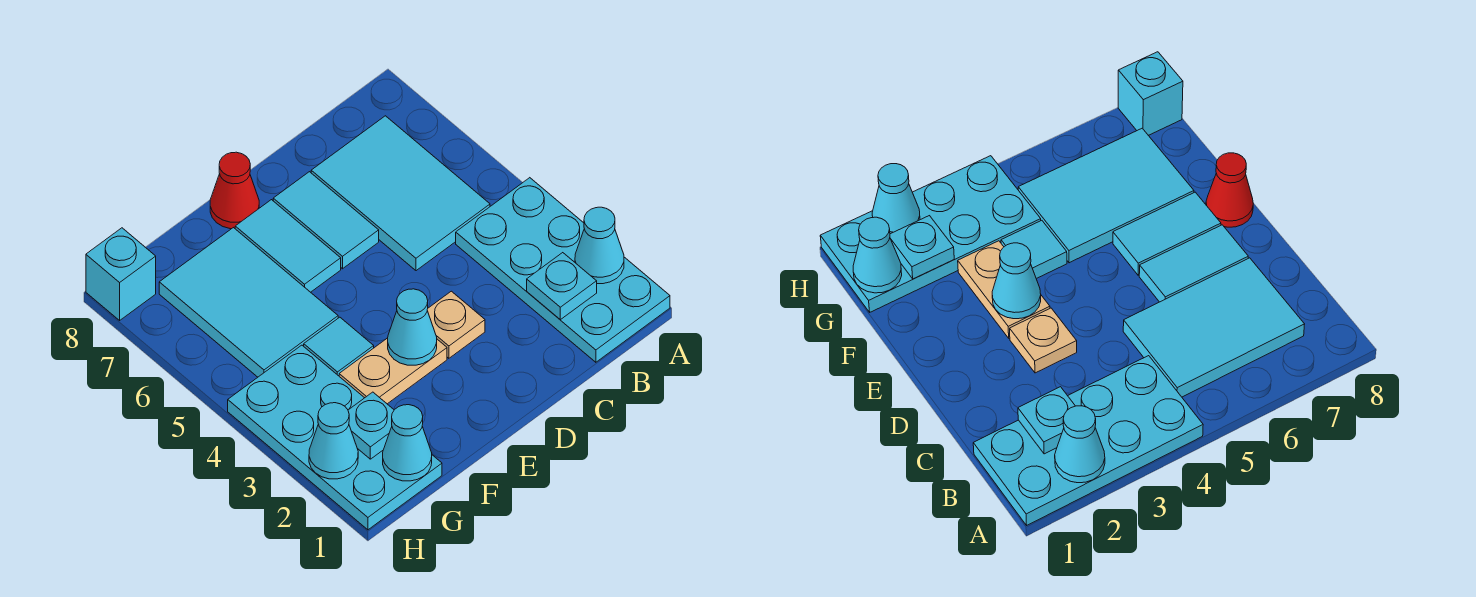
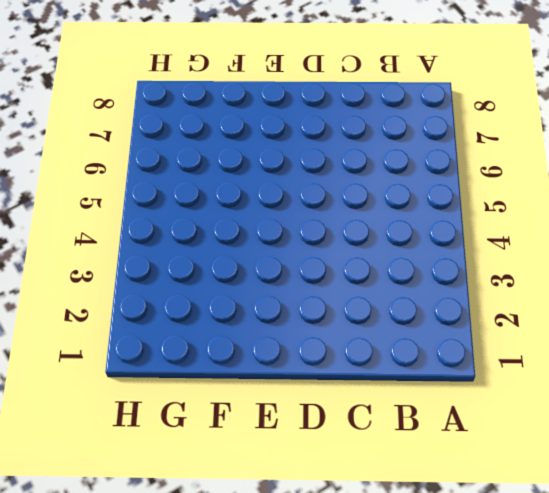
none -> cyan 2x4 plate [456,178,670,362]
none -> cyan 2x3 tile [311,116,490,271]
none -> tan 1x1 plate [427,291,485,358]

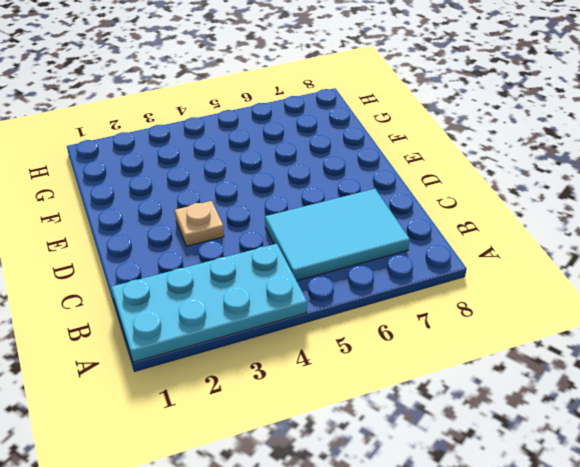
none -> cyan 1x2 tile [273,172,379,269]
none -> tan 1x2 plate [339,338,447,404]
none -> cyan 1x2 tile [235,200,341,292]

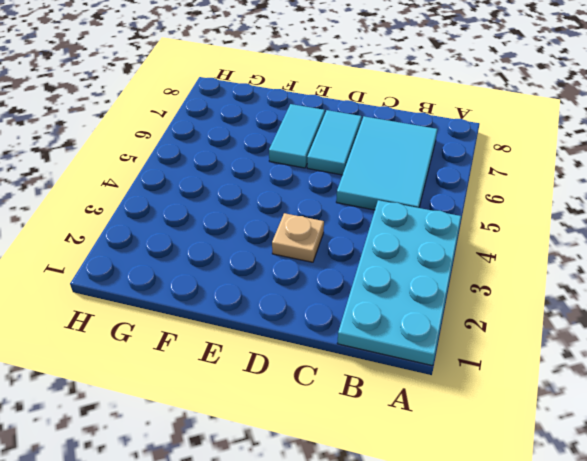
none -> tan 1x2 plate [339,338,447,404]
none -> red 1x1 cone [210,152,259,229]
none -> cyan 1x1 tile [304,317,374,376]

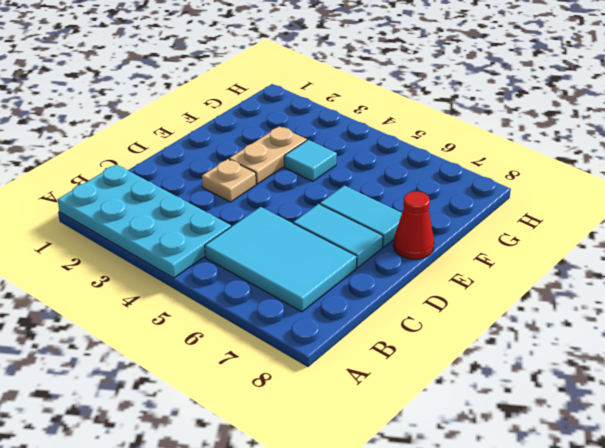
none -> cyan 2x3 tile [159,228,338,377]
none -> cyan 2x4 plate [228,345,442,530]
none -> cyan 1x1 brick [86,228,156,320]

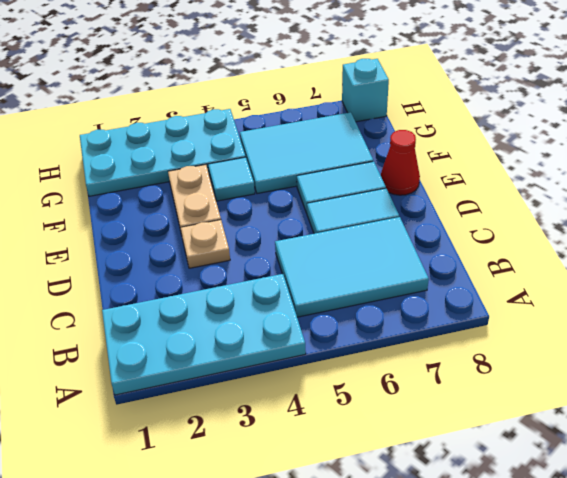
none -> cyan 1x1 cone [575,207,624,284]
none -> cyan 1x1 plate [527,253,597,320]
none -> cyan 1x1 cone [388,289,437,365]

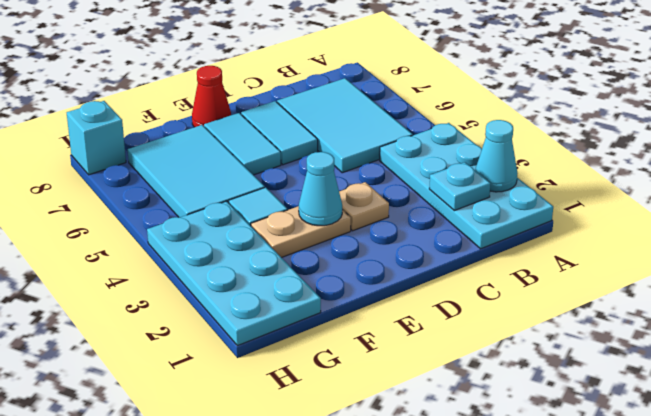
none -> cyan 1x1 cone [383,405,432,481]
none -> cyan 1x1 plate [348,392,394,459]
none -> cyan 1x1 cone [309,403,358,479]

